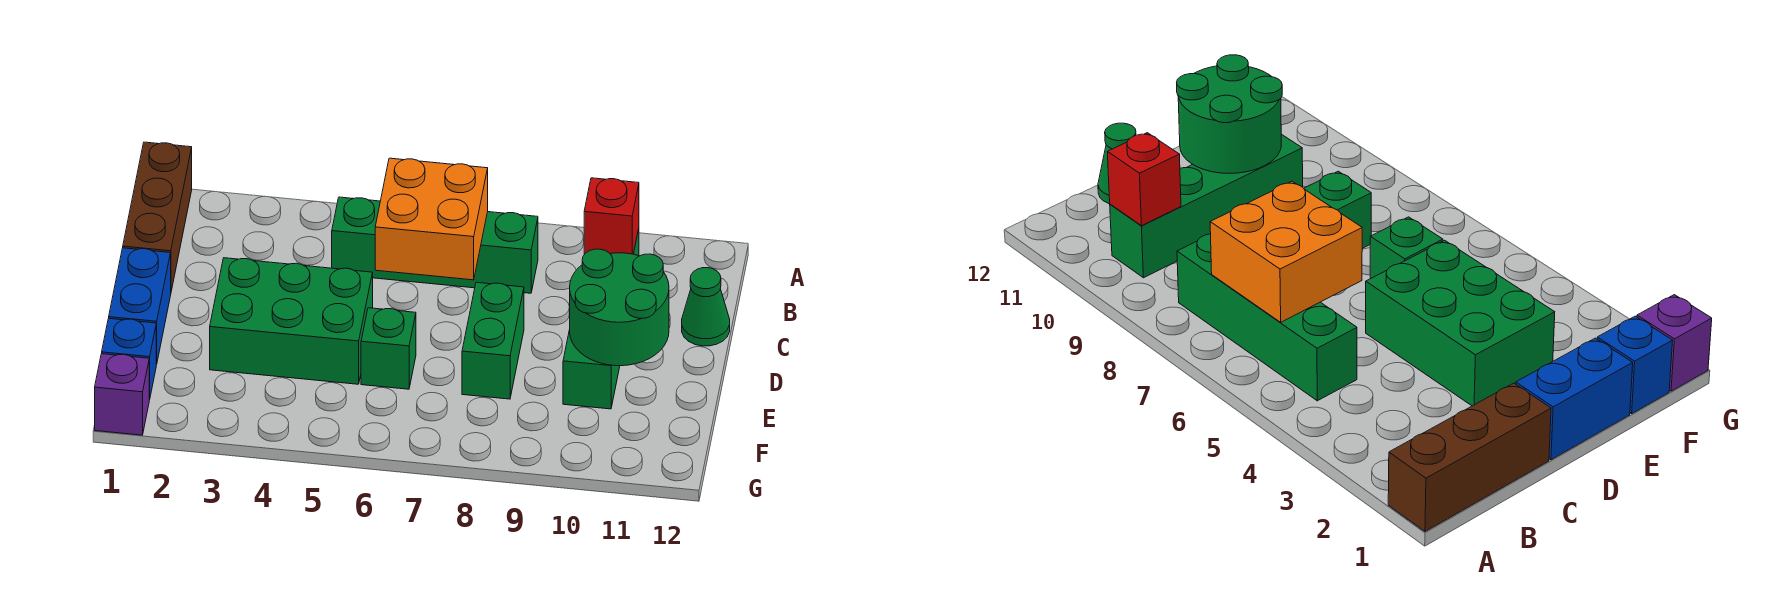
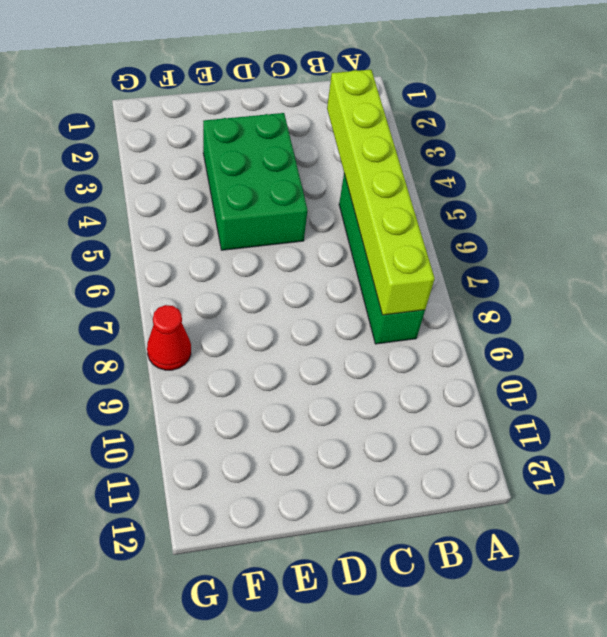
lime 1x6 brick [327,70,435,315] -> orange 2x2 brick [375,158,488,280]
red 1x1 cone [147,305,191,370] -> none
none -> brown 1x3 brick [123,142,192,291]
none -> green 1x4 brick [563,229,639,409]
none -> green 1x1 cone [682,268,730,346]

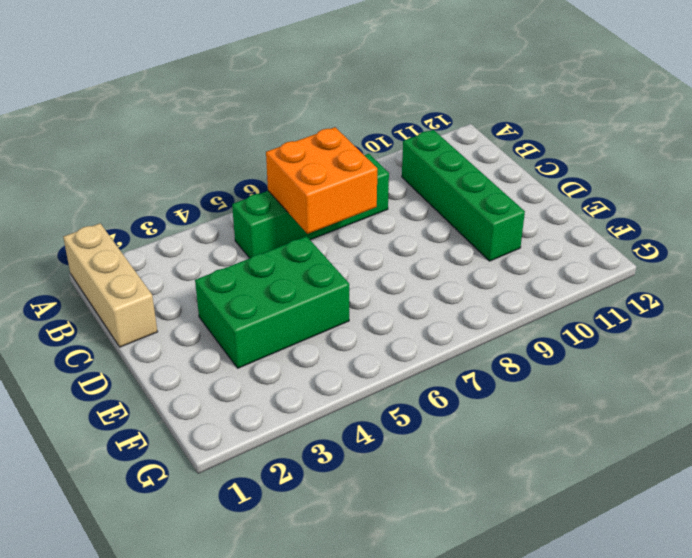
tan 1x3 brick [63,223,157,347] -> brown 1x3 brick [123,142,192,291]
none -> green 1x1 cone [682,268,730,346]
none -> blue 1x2 brick [109,248,171,364]
none -> green 1x2 brick [462,282,524,399]

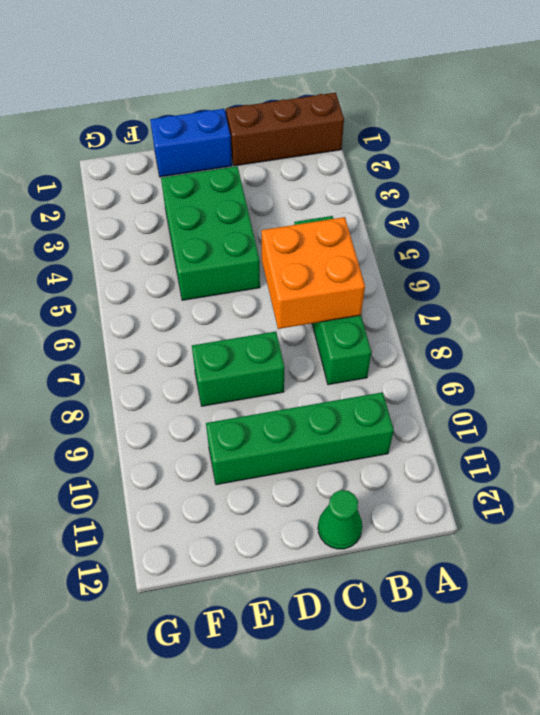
none -> green 1x1 brick [361,308,416,389]
none -> blue 1x1 brick [102,318,156,400]
none -> purple 1x1 brick [95,354,149,435]

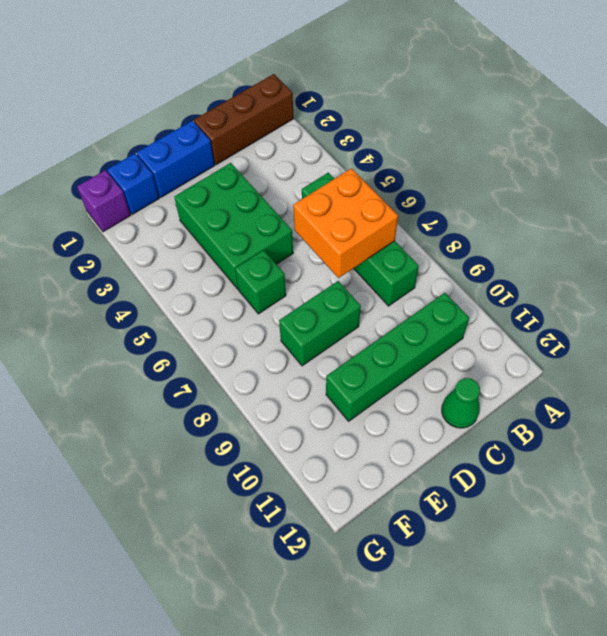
none -> red 1x1 brick [584,178,639,254]
none -> green 2x2 round brick [570,249,669,366]

